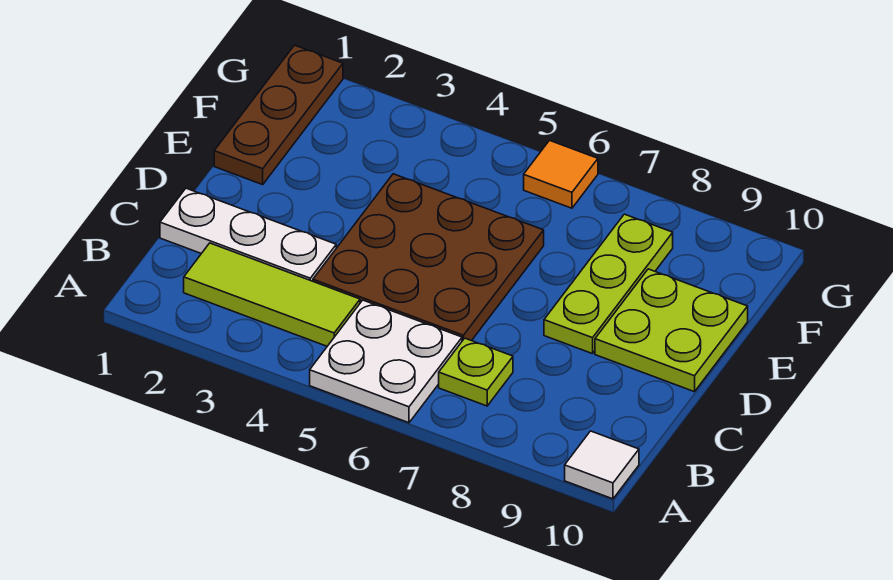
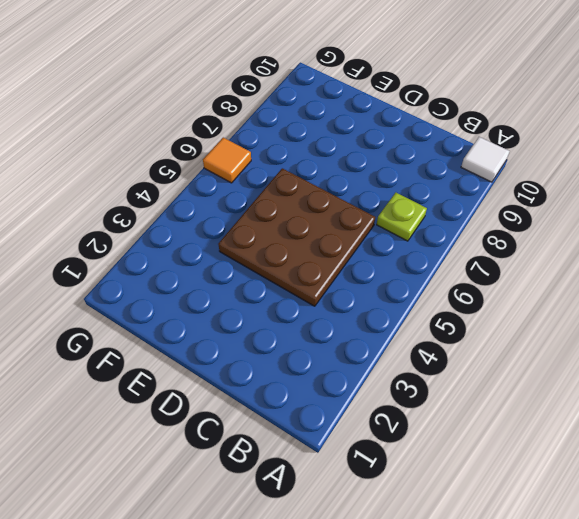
none -> white 2x2 plate [310,300,462,423]
none -> lime 1x3 tile [184,243,360,346]

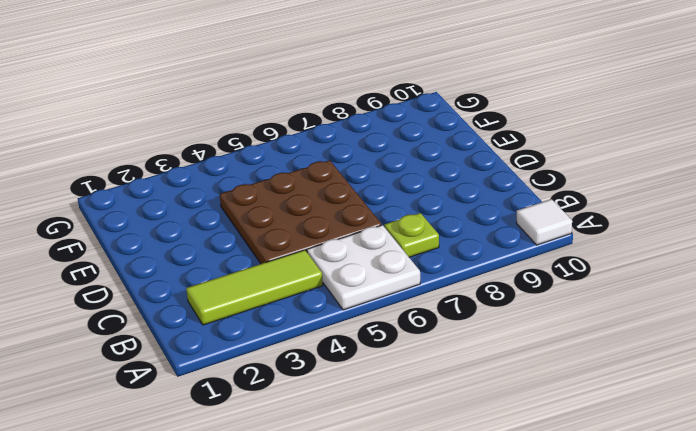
none -> white 1x3 plate [160,188,336,281]
none -> lime 1x3 plate [544,214,673,354]

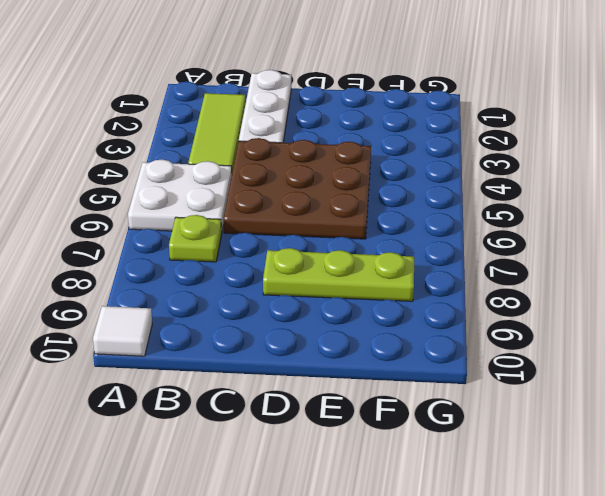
none -> lime 2x2 plate [595,269,748,392]
none -> brown 1x3 plate [214,45,343,185]

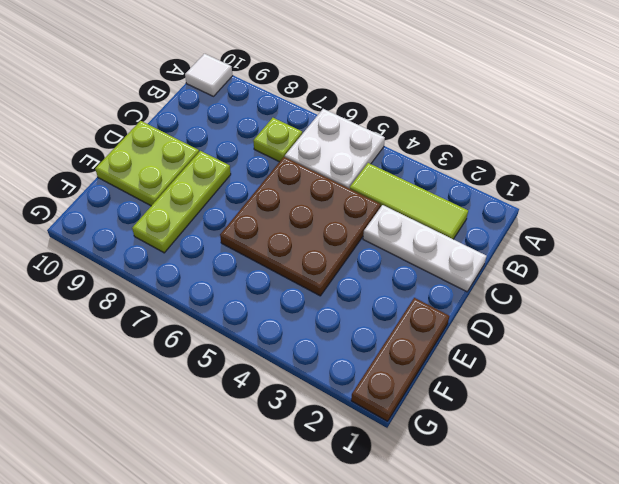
none -> orange 1x1 tile [524,140,598,208]

